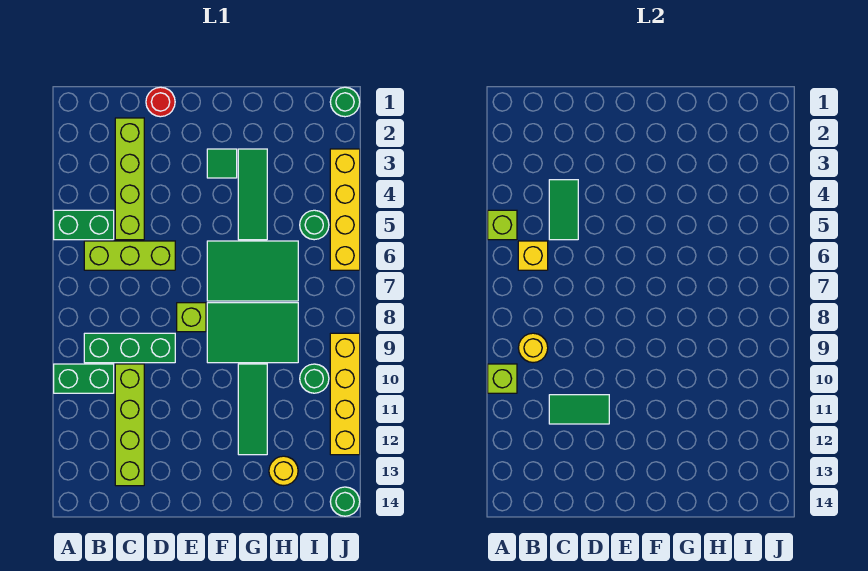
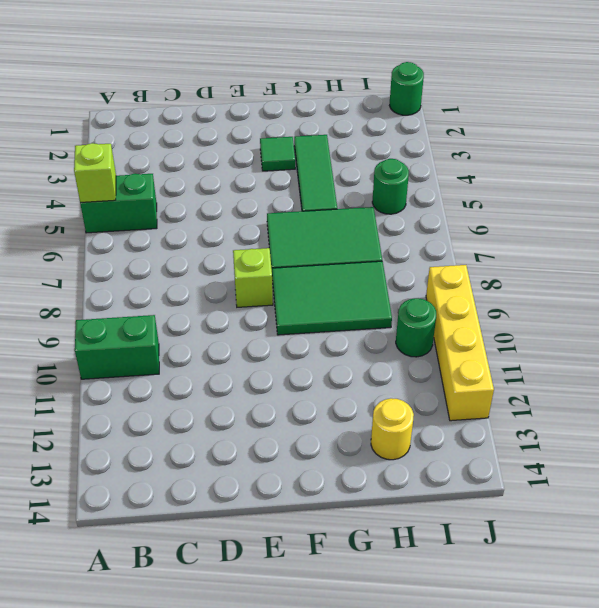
none -> lime 1x3 brick [84,241,175,270]
none -> green 1x3 brick [84,333,175,363]
none -> lime 1x4 brick [115,118,144,240]

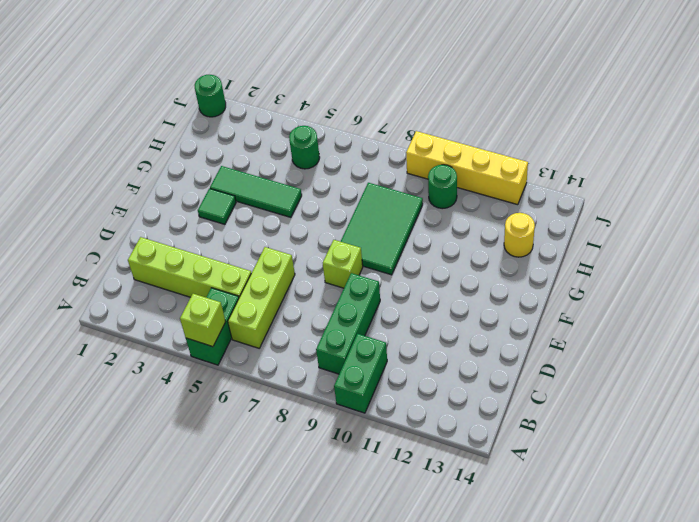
none -> lime 1x4 brick [115,364,144,486]
none -> red 1x1 round brick [146,87,175,117]
none -> green 2x3 tile [207,241,298,301]

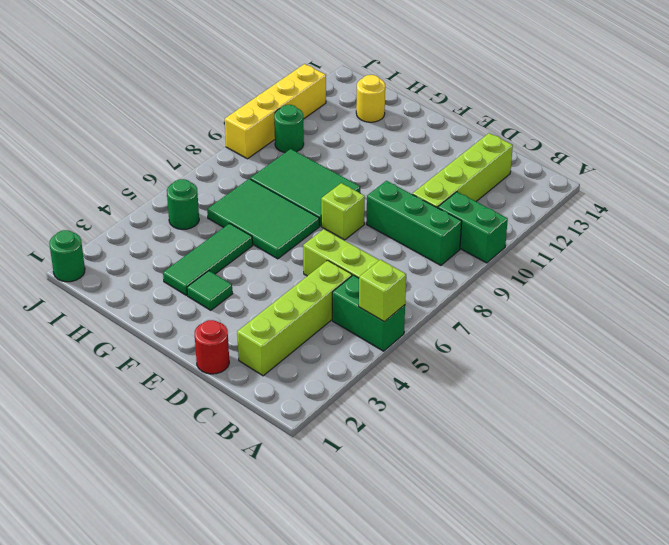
none -> green 1x3 tile [238,364,267,455]
none -> yellow 1x4 brick [330,149,360,270]
none -> green 1x1 round brick [330,487,360,516]

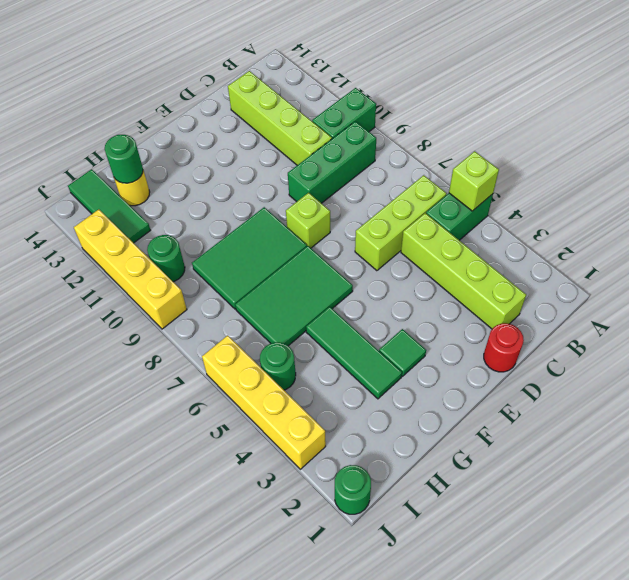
green 1x1 round brick [105,135,143,183] -> green 1x1 round brick moved to [330,487,360,516]
green 1x3 tile [68,169,151,243] -> green 1x3 tile moved to [238,364,267,455]
none -> lime 1x1 brick [488,364,517,393]
none -> yellow 1x1 brick [518,241,548,270]
none -> yellow 1x1 round brick [519,333,548,363]

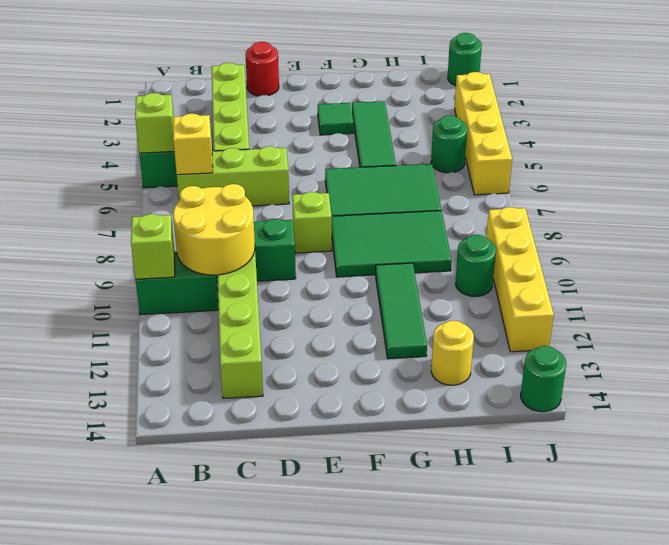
yellow 2x2 round brick [173,184,255,275] -> yellow 1x1 round brick [519,333,548,363]
none -> green 1x2 tile [549,180,578,240]
none -> green 1x2 tile [549,395,609,424]

